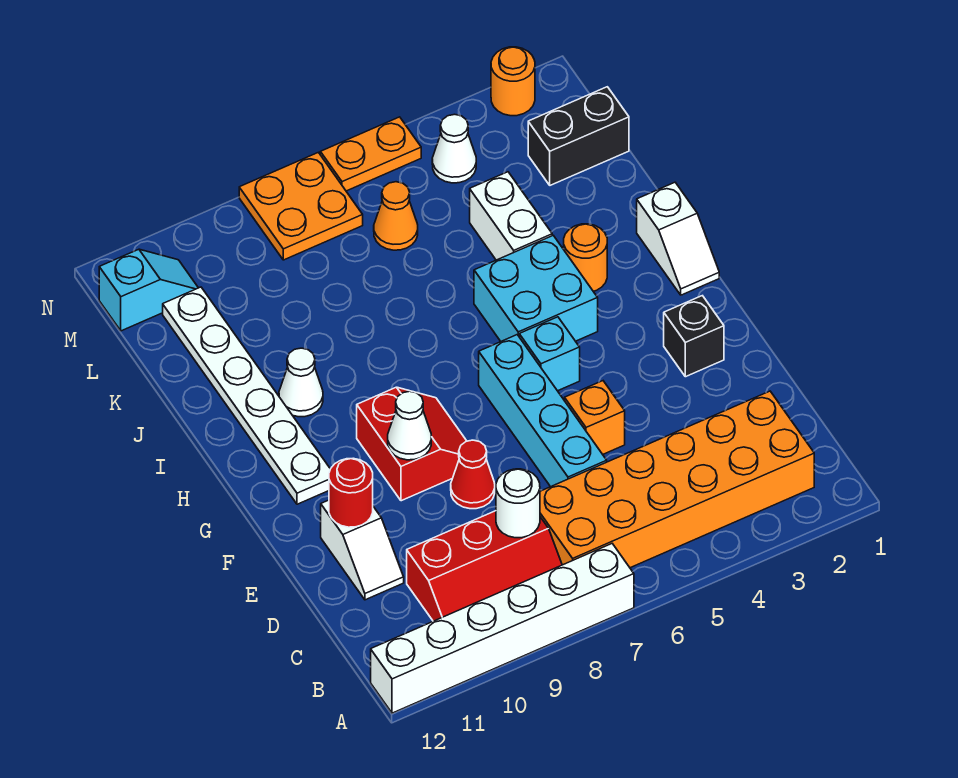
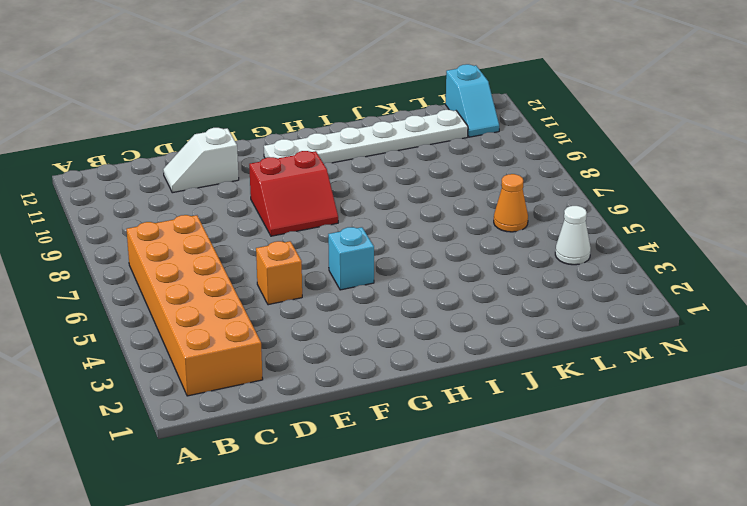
none -> white 1x6 brick [371,544,634,713]
none -> red 2x3 slope [407,511,562,621]
none -> cyan 1x4 brick [479,335,607,487]

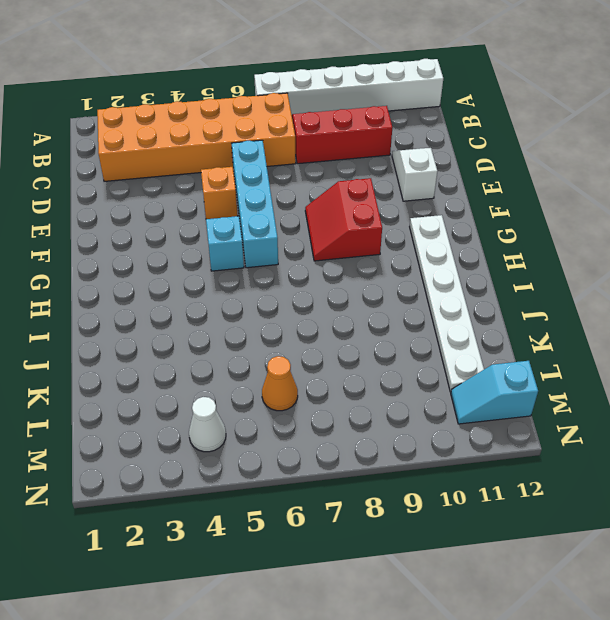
none -> red 1x1 cone [451,440,495,509]
none -> black 1x1 brick [664,296,724,377]
none -> white 1x2 slope [637,182,719,295]

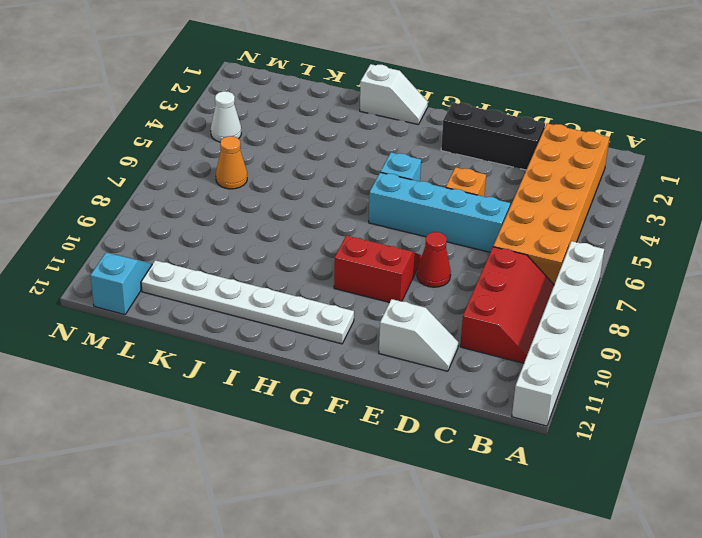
black 1x3 brick [441,102,545,170] -> black 1x1 brick [664,296,724,377]
none -> cyan 2x2 brick [474,236,598,341]
none -> orange 1x1 round brick [564,224,607,291]
none -> white 1x1 cone [279,348,323,417]

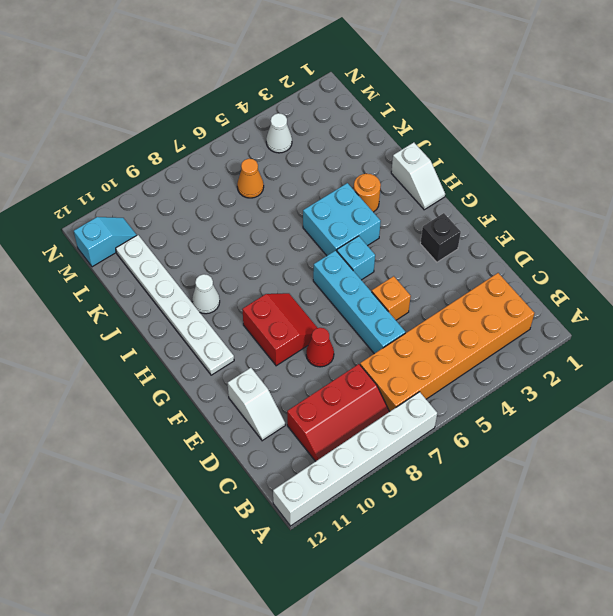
none -> white 1x2 brick [470,172,552,260]
none -> black 1x2 brick [528,87,629,185]
none -> orange 2x2 plate [239,152,363,260]

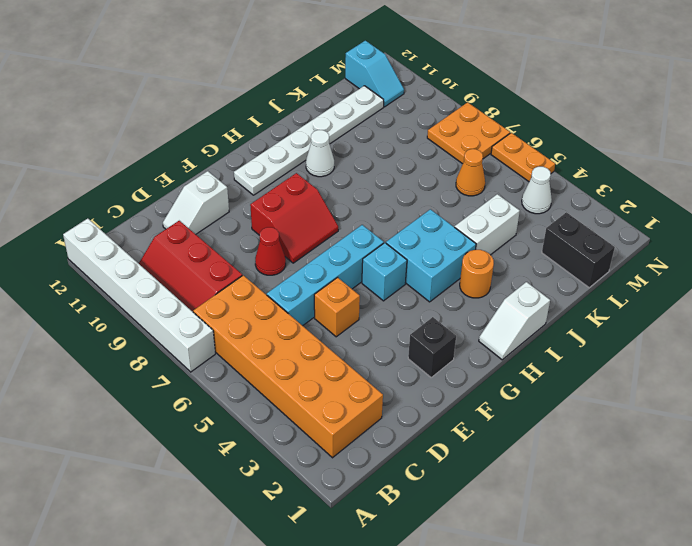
none -> orange 1x1 round brick [491,47,535,116]
none -> white 1x1 round brick [496,469,540,538]
none -> red 1x1 round brick [329,458,373,527]

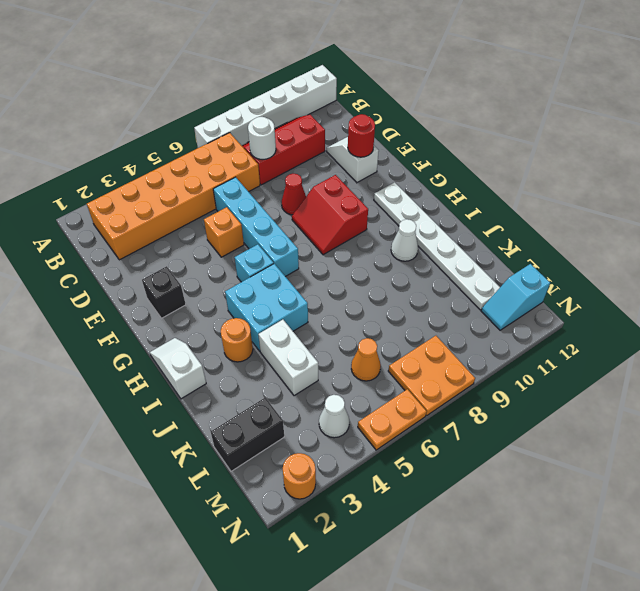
none -> white 1x1 cone [388,391,431,460]

